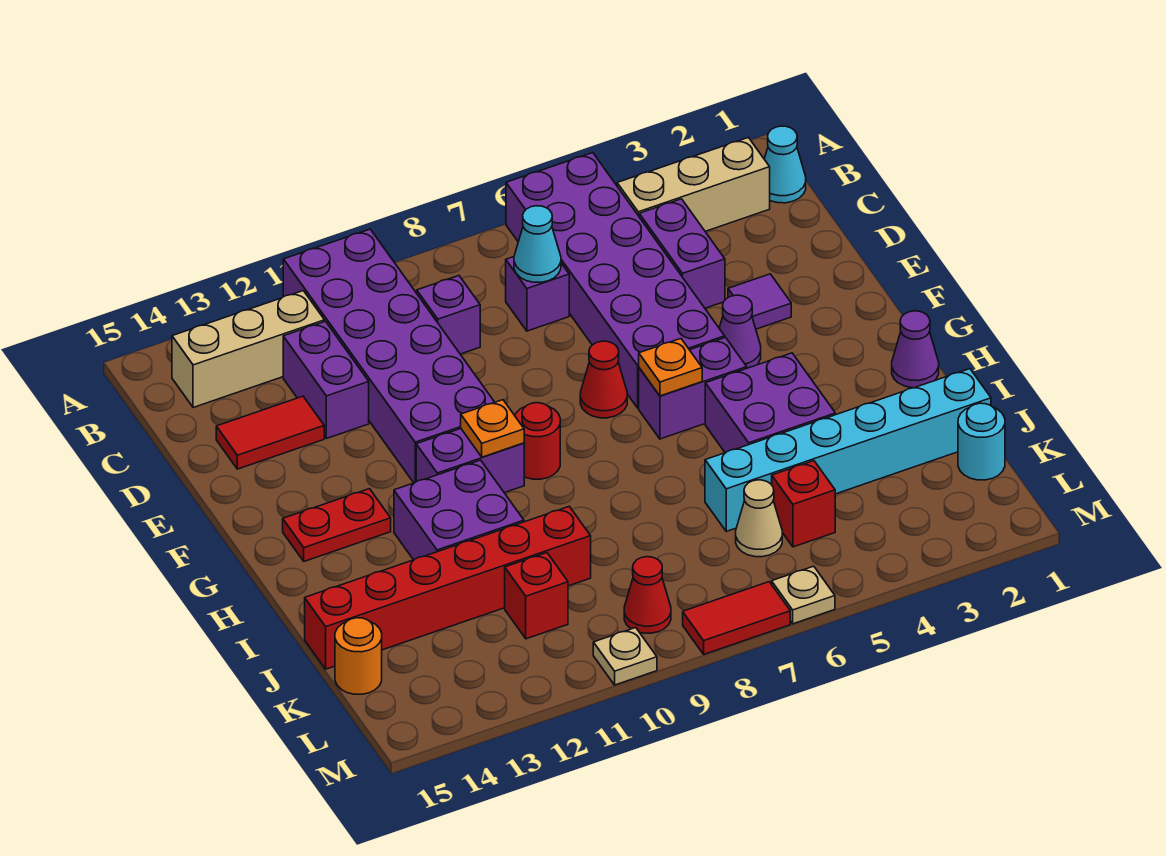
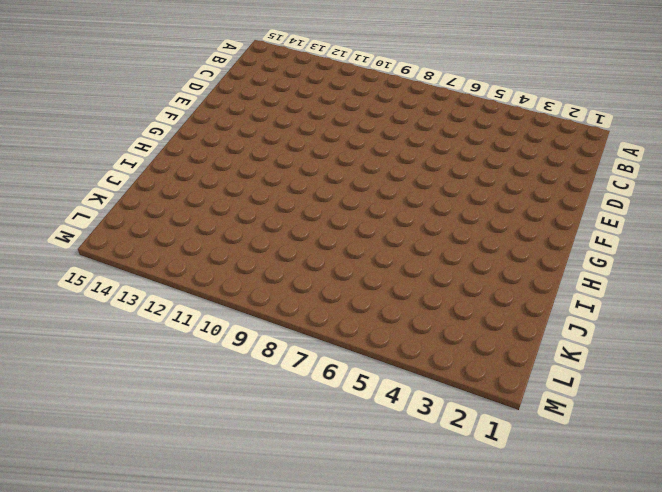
none -> purple 2x6 brick [506,153,725,408]
none -> purple 2x6 brick [283,229,495,483]
none -> cyan 1x1 cone [764,126,806,203]
none -> tan 1x3 brick [617,138,770,231]

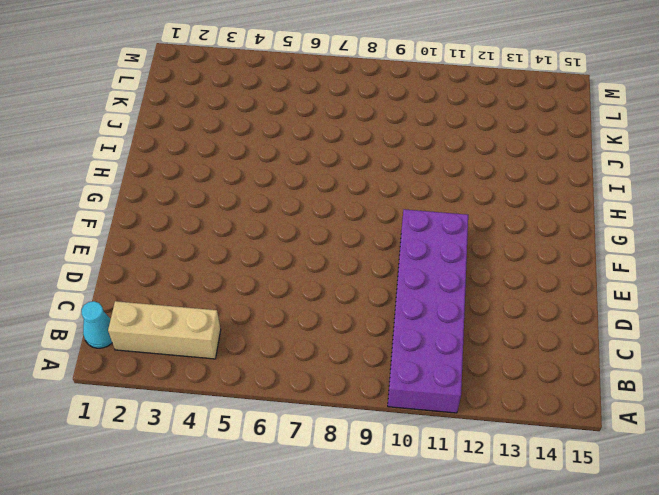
none -> purple 2x6 brick [506,153,725,408]
none -> tan 1x3 brick [172,291,325,408]
none -> purple 1x2 brick [639,199,725,308]
none -> purple 1x1 brick [506,257,569,331]

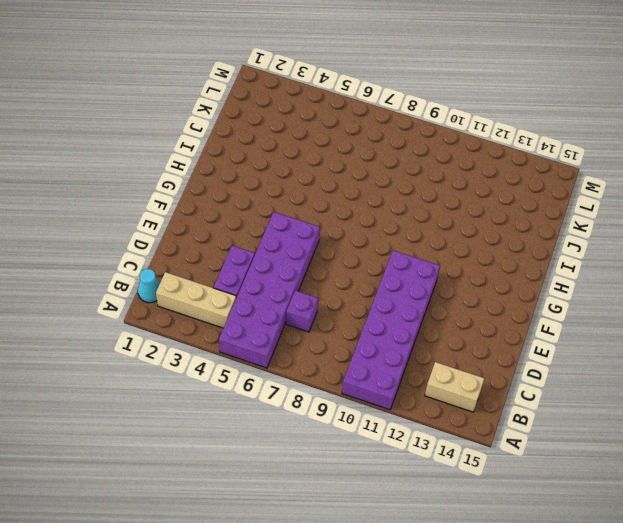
tan 1x2 brick [425,362,484,412] -> tan 1x3 brick [172,291,325,408]
none -> purple 1x1 brick [417,276,480,354]
none -> purple 1x2 brick [283,321,369,439]
none -> red 1x2 tile [216,396,324,469]
none -> purple 1x1 tile [728,274,791,329]

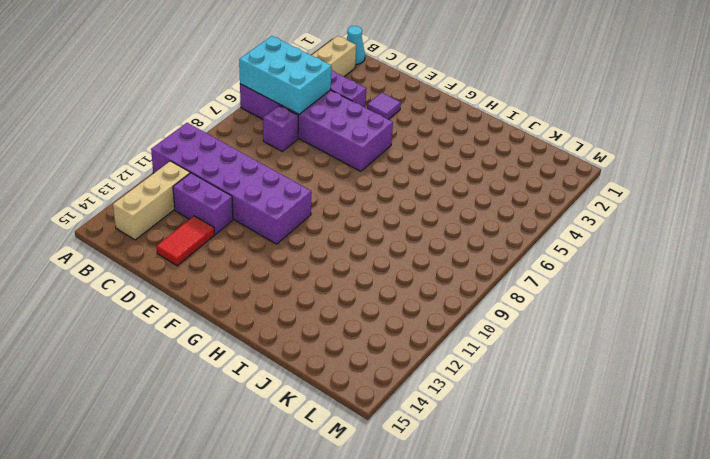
cyan 2x3 brick [239,36,331,114] -> none
none -> purple 1x1 brick [417,276,480,354]
none -> purple 1x1 cone [719,295,761,368]
none -> red 1x1 cone [580,341,627,418]
none -> purple 1x2 brick [639,338,747,439]

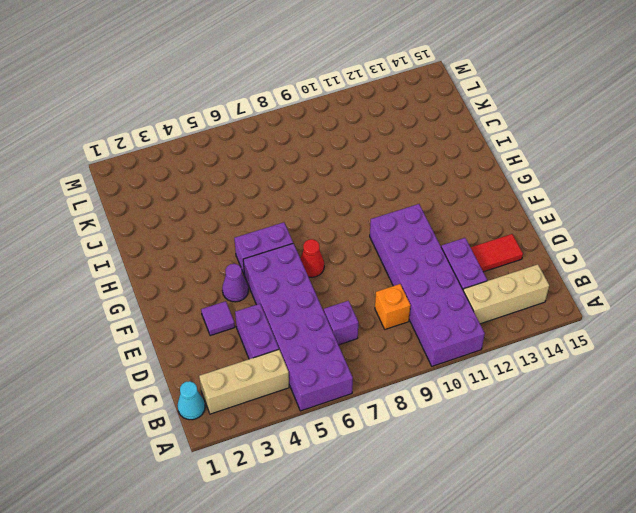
orange 1x1 brick [375,284,411,329] -> purple 1x1 brick [417,276,480,354]
none -> red 1x1 round brick [515,403,560,479]
none -> purple 1x2 brick [416,429,524,493]
none -> red 1x2 plate [283,489,391,561]
none -> purple 1x1 cone [892,311,939,388]

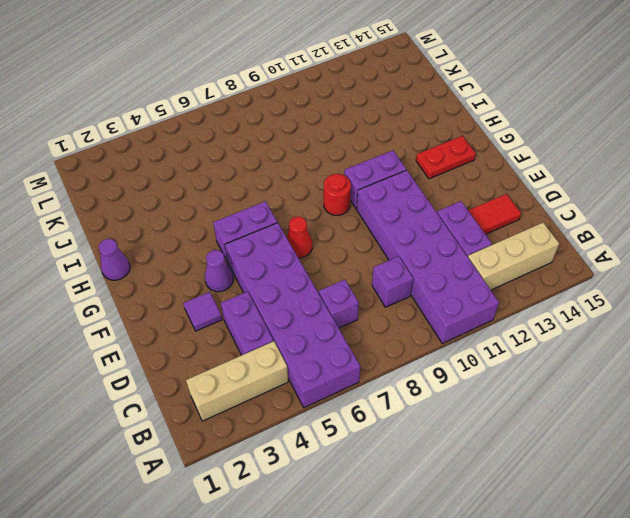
none -> cyan 1x1 cone [764,126,806,203]
none -> purple 2x2 brick [705,353,835,453]
none -> purple 2x2 brick [394,460,524,560]
none -> cyan 1x6 brick [705,369,991,531]

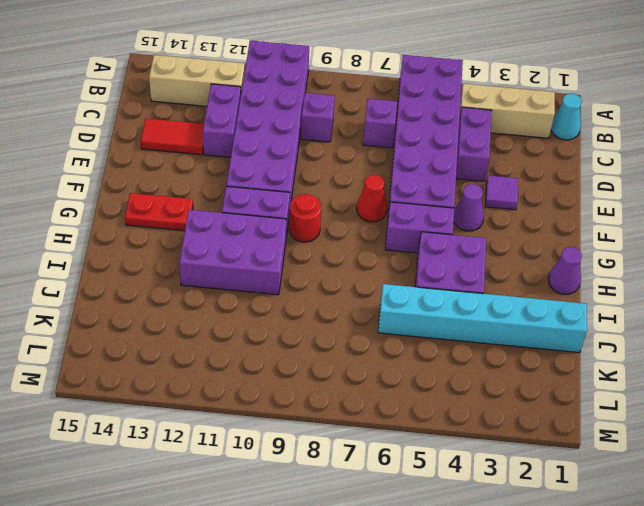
purple 2x3 brick [179,210,286,295] -> purple 2x2 brick [394,460,524,560]
none -> red 1x6 brick [305,506,591,669]
none -> cyan 1x1 round brick [958,403,1005,480]
none -> red 1x1 brick [772,461,835,547]
none -> tan 1x1 cone [736,480,782,557]

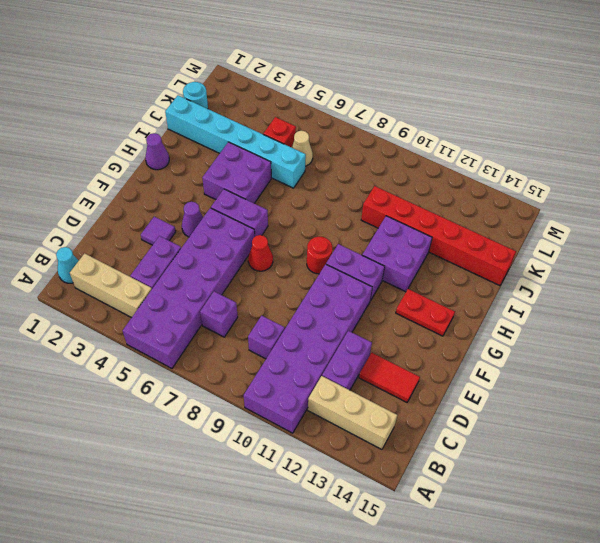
none -> red 1x1 brick [505,553,568,639]
none -> orange 1x1 round brick [335,618,382,694]
none -> red 1x1 cone [624,557,671,633]
none -> tan 1x1 plate [772,566,835,624]

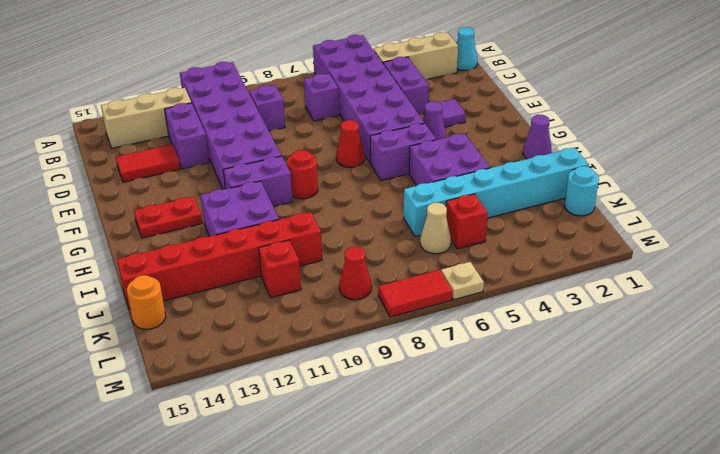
none -> tan 1x1 plate [593,628,657,685]
none -> cyan 1x1 cone [514,206,561,282]
none -> orange 1x1 plate [639,339,702,396]
none -> orange 1x1 plate [461,400,524,457]

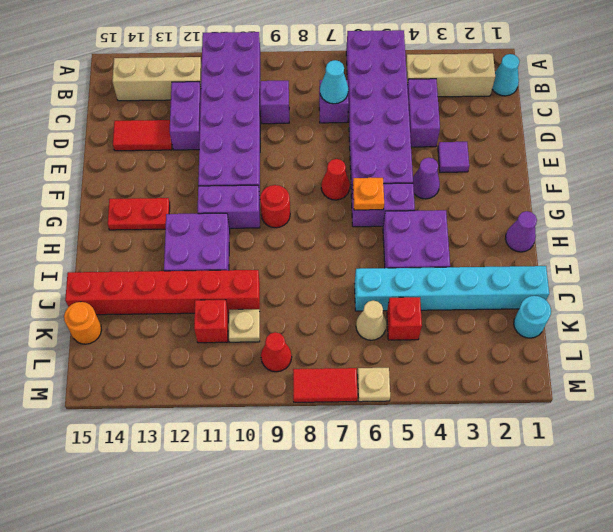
tan 1x1 plate [229,309,260,342] -> tan 1x1 plate moved to [593,628,657,685]
none -> orange 1x1 plate [461,400,524,457]

